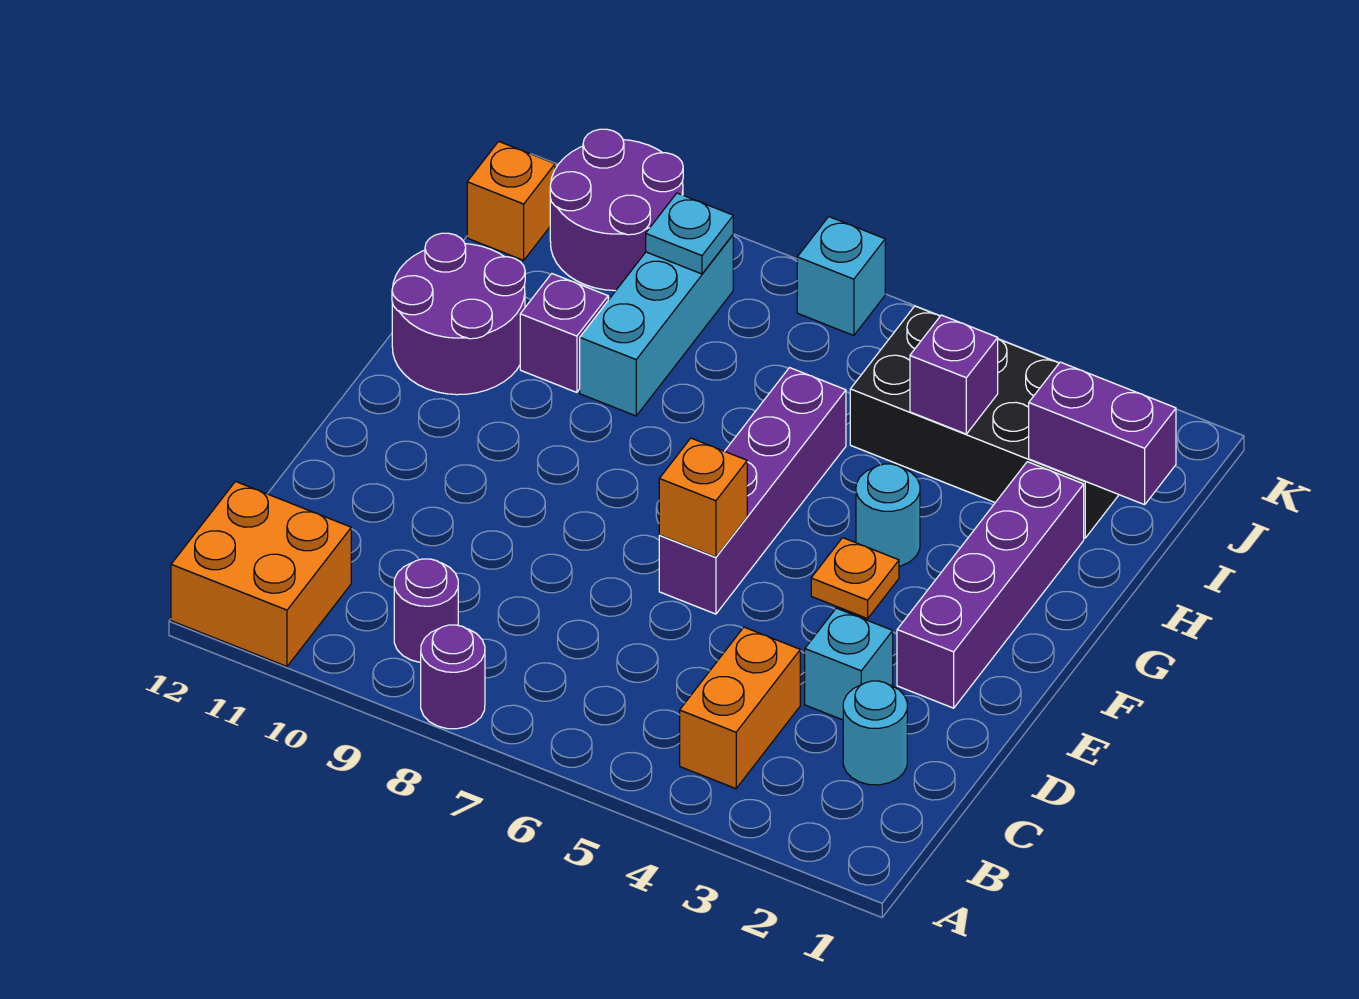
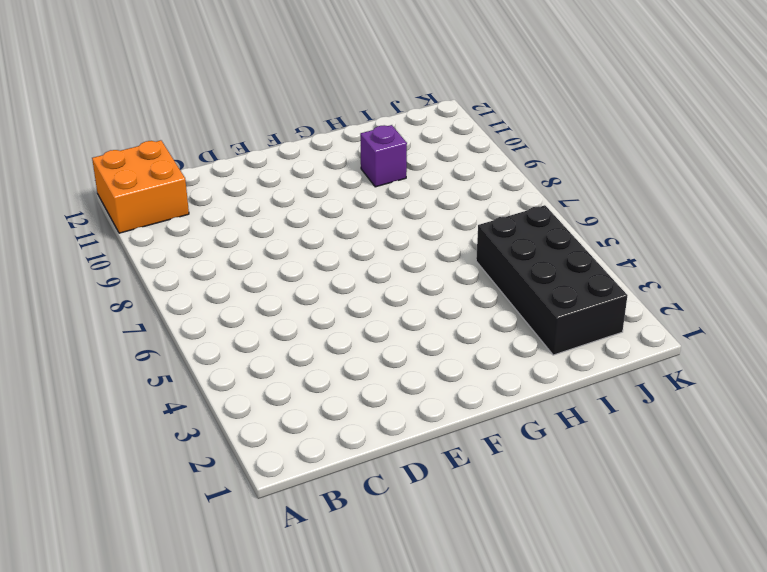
none -> purple 1x1 round brick [421,625,485,729]
none -> orange 1x2 brick [680,627,800,789]
none -> purple 1x1 round brick [394,559,458,662]

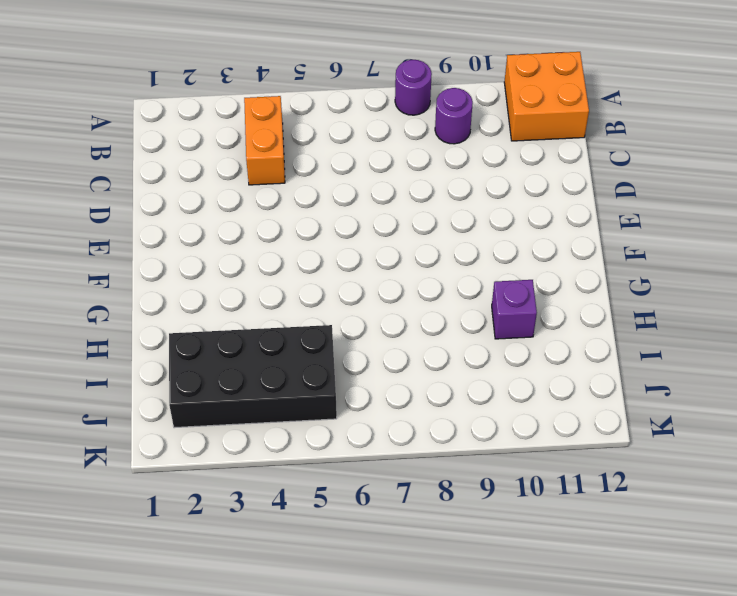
none -> cyan 1x1 round brick [843,681,907,785]
none -> cyan 1x1 brick [805,608,893,720]
none -> purple 1x4 brick [897,462,1084,708]

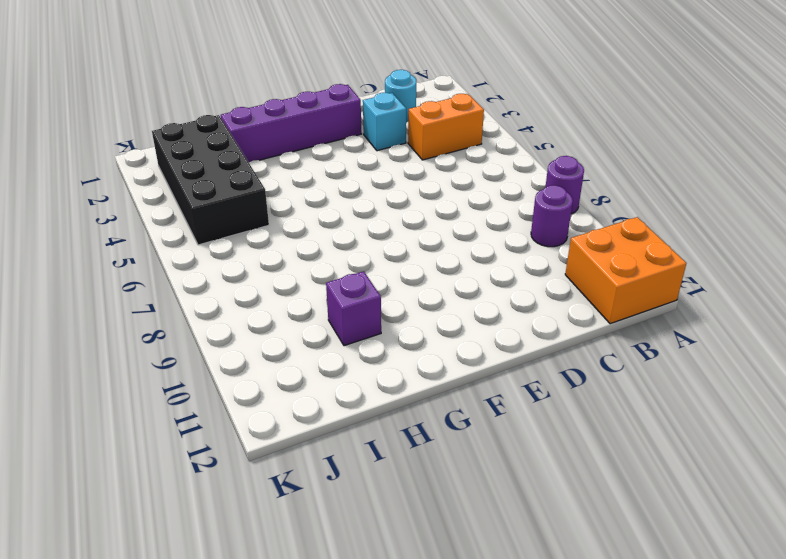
none -> purple 1x4 brick [659,368,846,614]
none -> orange 1x1 plate [811,538,899,619]
none -> cyan 1x1 round brick [856,464,920,566]

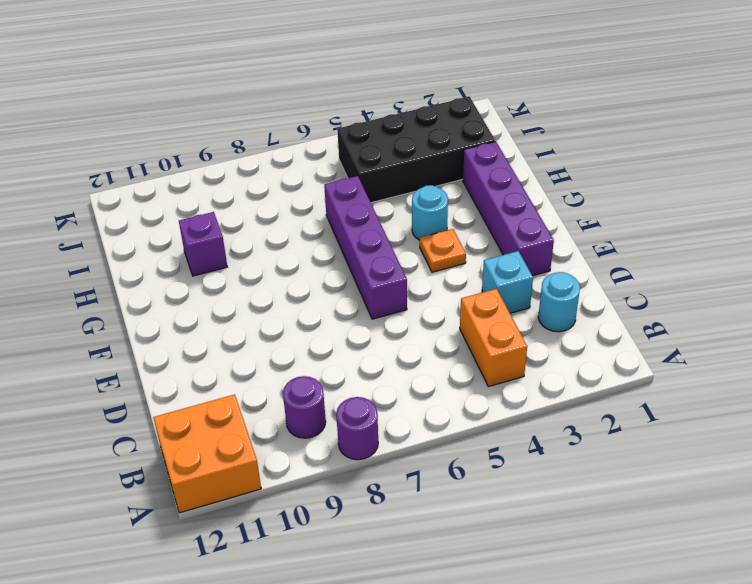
none -> purple 2x2 round brick [392,233,525,395]
none -> cyan 1x3 brick [580,235,733,416]
none -> purple 2x2 round brick [550,129,683,291]

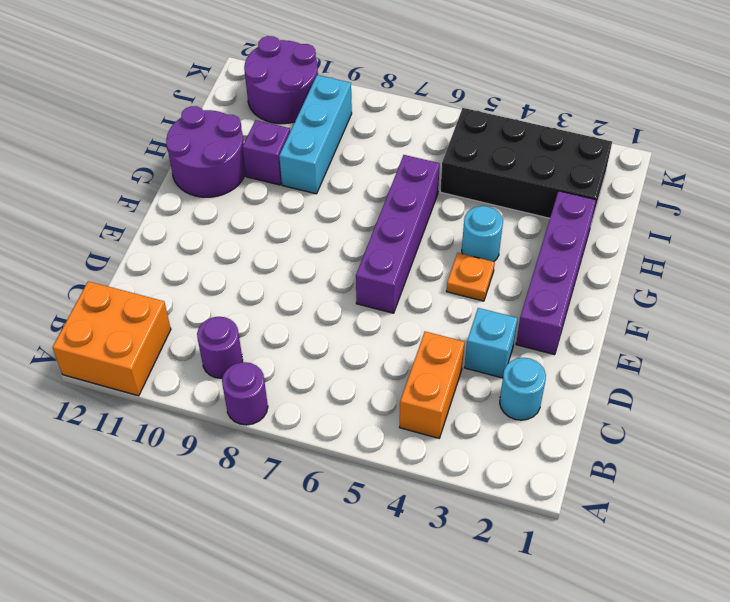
none -> orange 1x1 brick [467,141,555,260]
none -> cyan 1x1 brick [797,217,885,336]
none -> orange 1x1 brick [659,438,747,557]

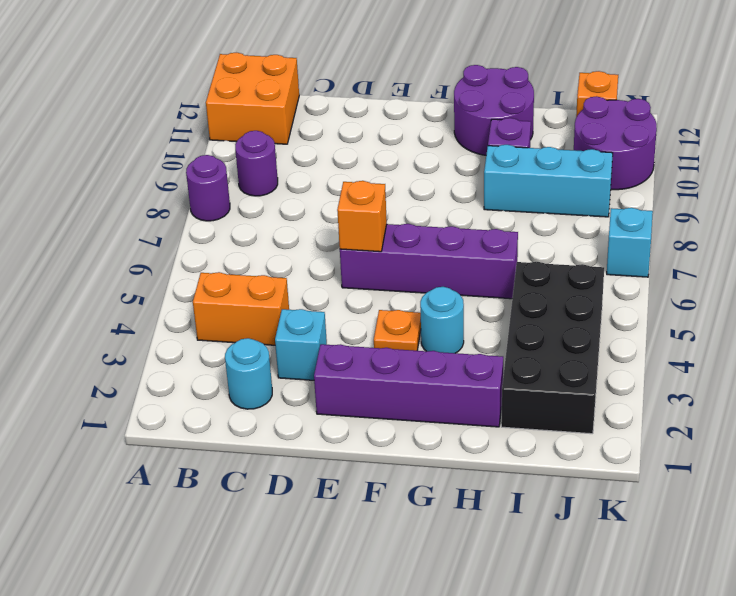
none -> purple 1x2 brick [1029,362,1176,505]
none -> purple 1x1 brick [910,315,998,434]
none -> cyan 1x1 plate [646,193,733,274]

